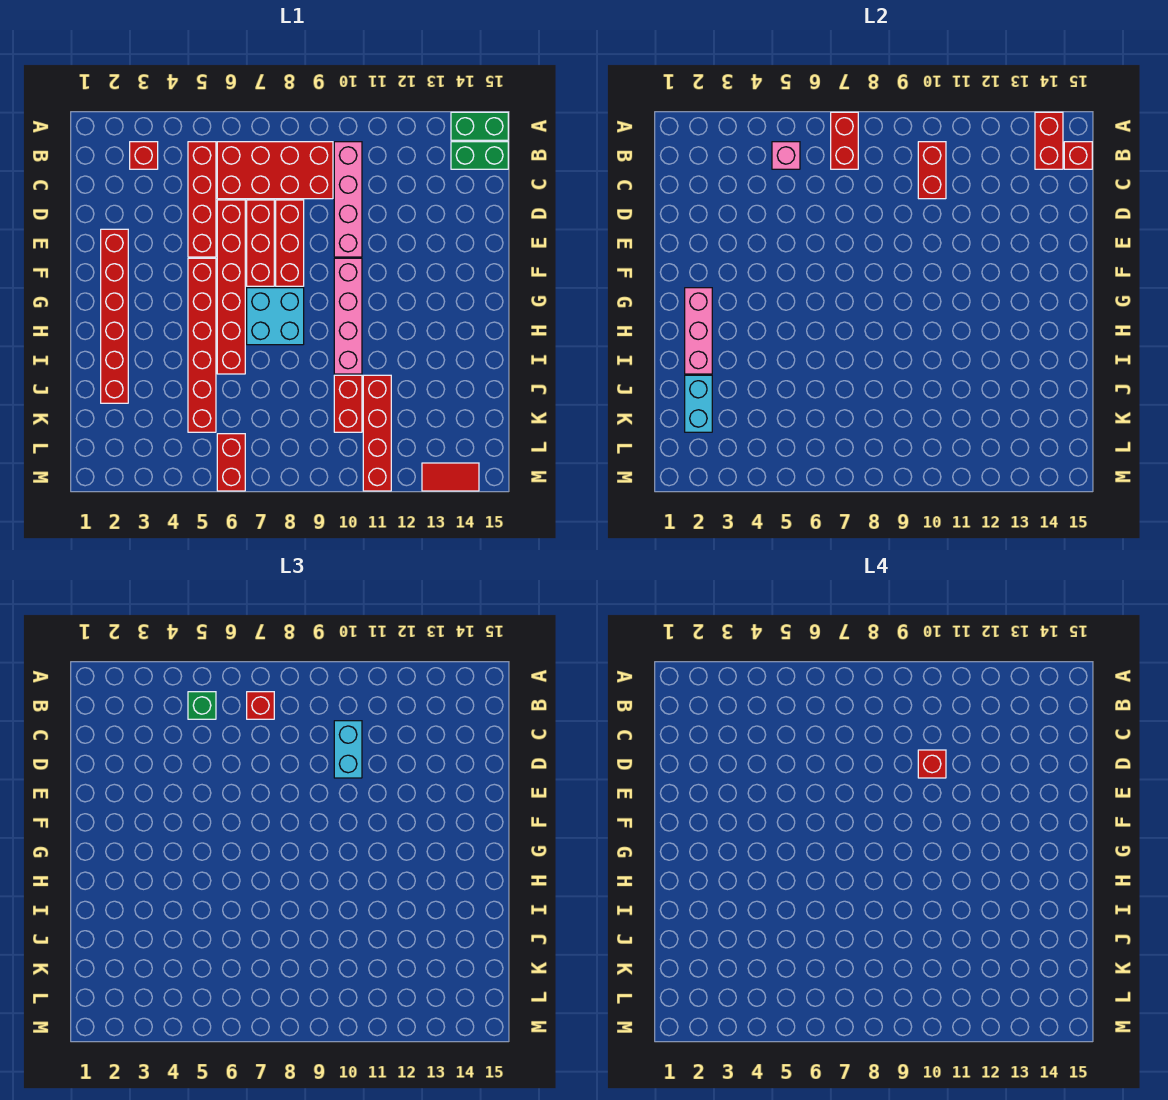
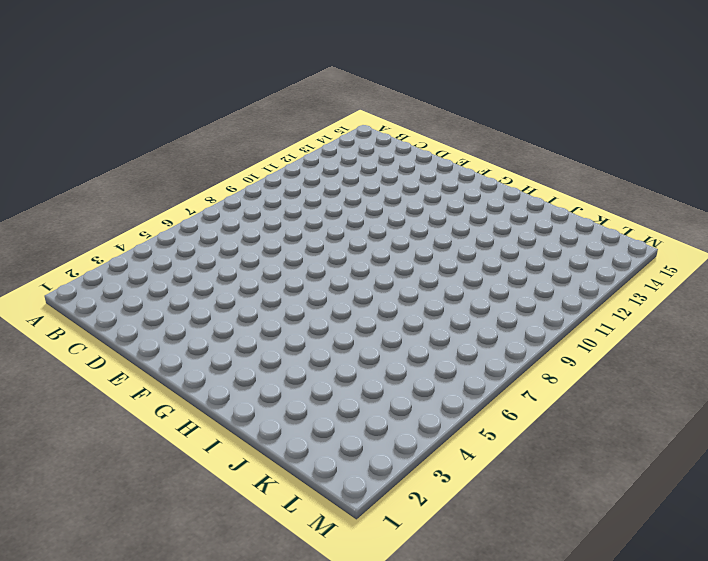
none -> green 1x2 brick [451,112,508,140]
none -> red 1x1 brick [130,142,158,169]
none -> red 1x4 brick [188,142,216,257]

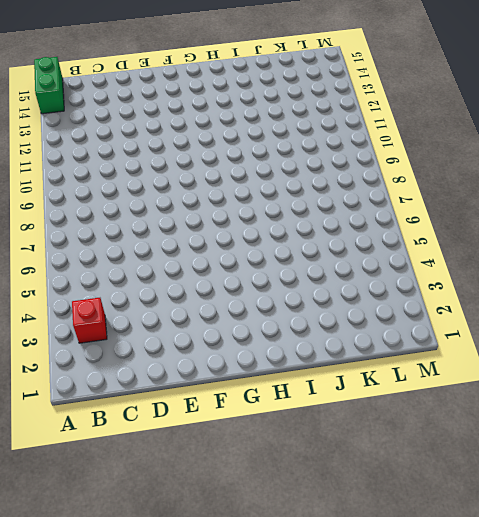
none -> red 1x4 brick [188,142,216,257]
none -> red 2x4 brick [217,142,333,199]
none -> pink 1x4 brick [334,142,362,257]

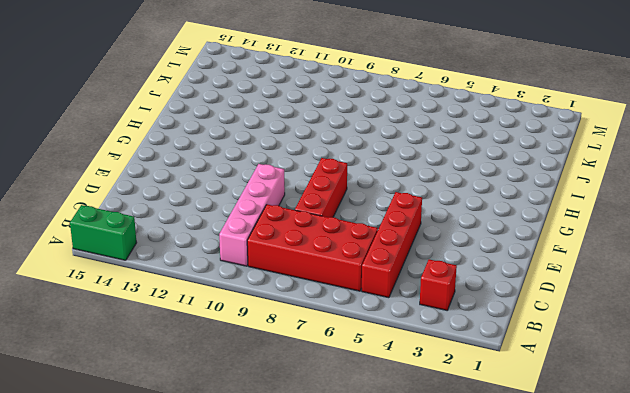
none -> green 1x2 brick [451,142,508,169]
none -> red 1x6 brick [217,200,245,374]
none -> red 1x3 brick [247,200,274,286]

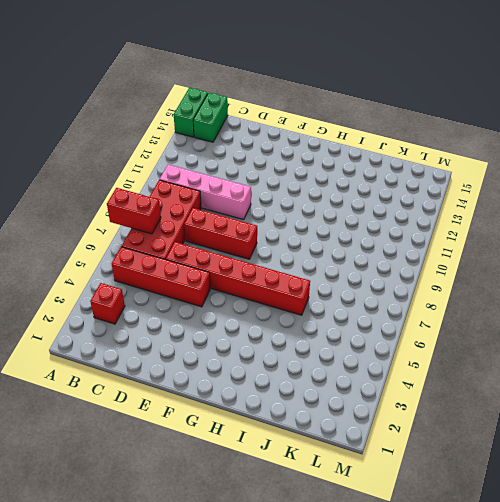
none -> red 1x3 brick [247,200,274,286]
none -> red 1x6 brick [101,229,128,403]
none -> red 1x6 brick [188,258,216,432]

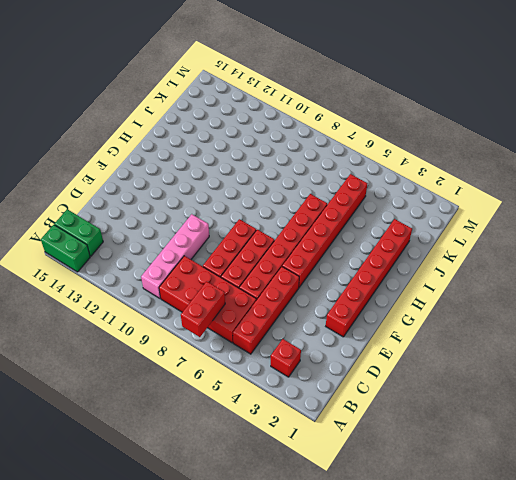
none -> pink 1x4 brick [334,258,362,374]
none -> cyan 2x2 brick [247,288,304,345]
none -> red 1x2 brick [334,375,362,432]

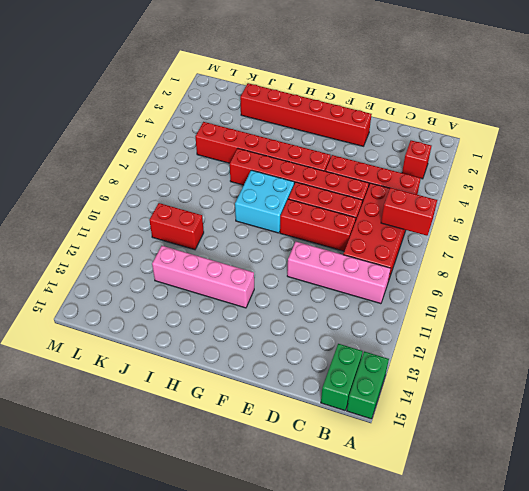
pink 1x4 brick [152,246,254,308] -> pink 1x4 brick moved to [334,258,362,374]
none -> red 1x4 brick [363,375,391,491]
none -> red 1x2 brick [217,434,245,491]
none -> red 1x2 tile [422,463,479,491]

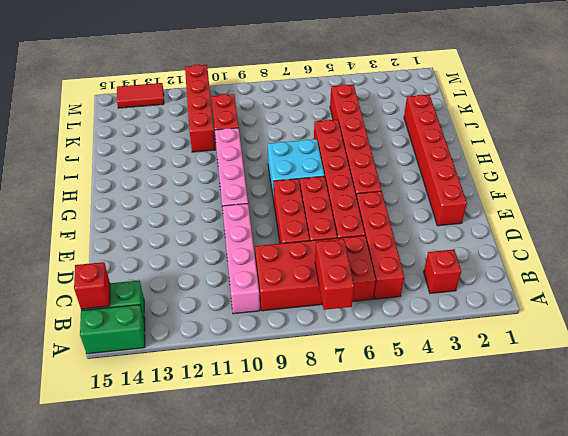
none -> red 1x2 brick [217,434,245,491]
none -> red 1x2 brick [1035,112,1063,169]
none -> pink 1x1 brick [772,142,800,169]

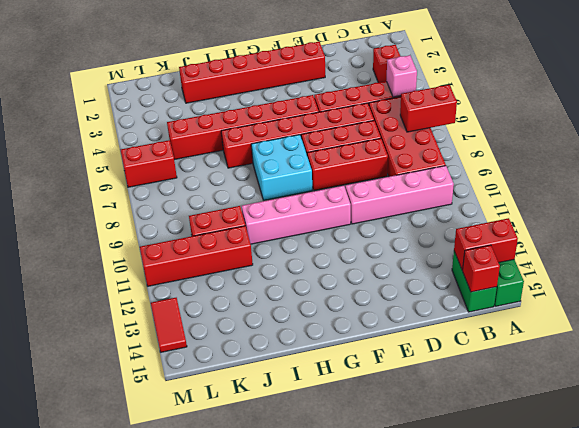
none -> red 1x2 brick [918,142,946,199]
none -> pink 1x3 brick [685,288,712,374]
none -> cyan 1x2 brick [685,375,712,432]

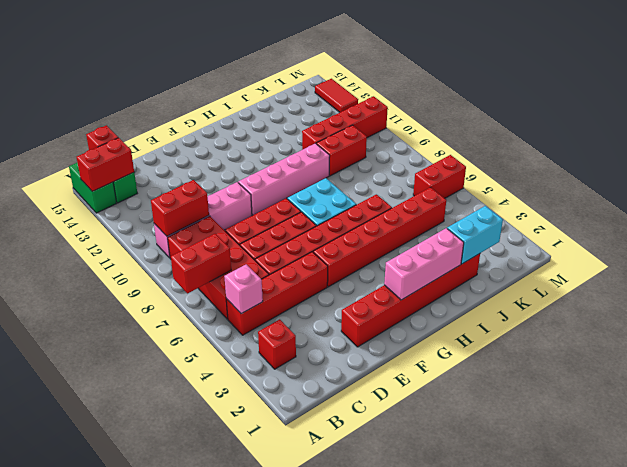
none -> green 1x1 brick [188,692,216,719]
none -> red 1x1 brick [247,692,274,719]
none -> cyan 1x2 brick [334,721,362,778]

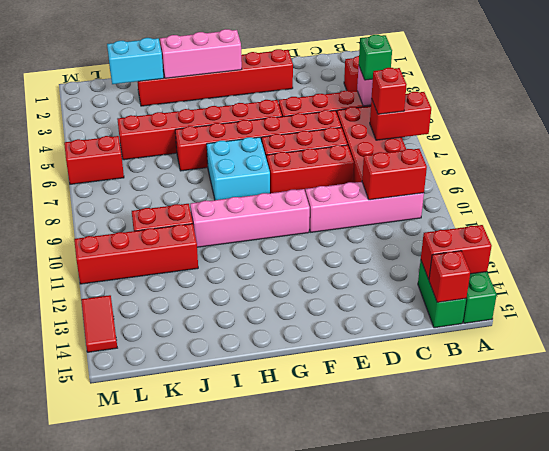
none -> cyan 1x2 brick [334,721,362,778]
none -> red 1x1 brick [918,750,946,778]

